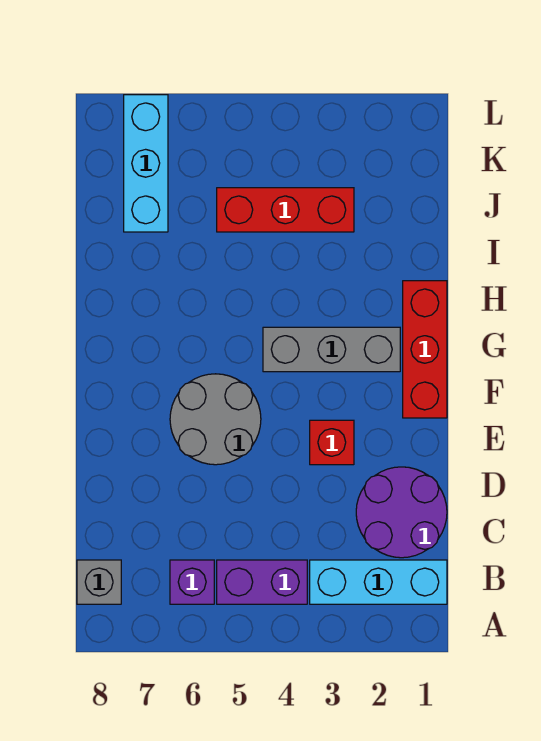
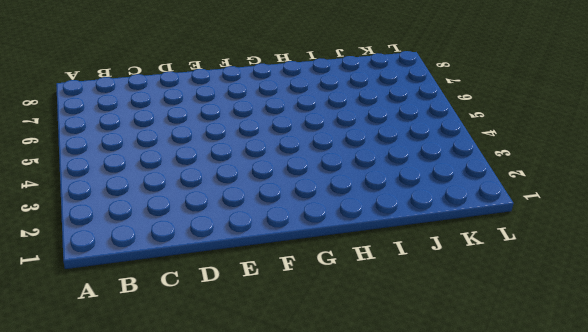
none -> cyan 1x3 brick [310,560,447,604]
none -> purple 1x2 brick [217,560,307,604]

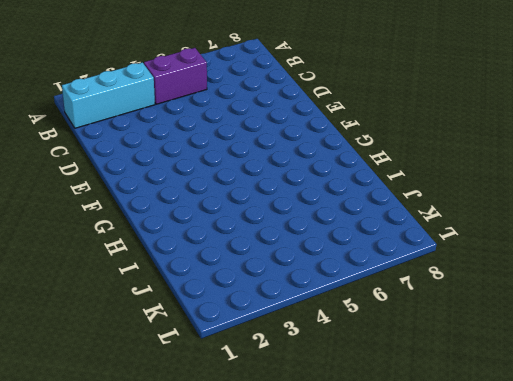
none -> purple 1x1 brick [170,560,214,604]
none -> grey 1x1 brick [77,560,121,604]

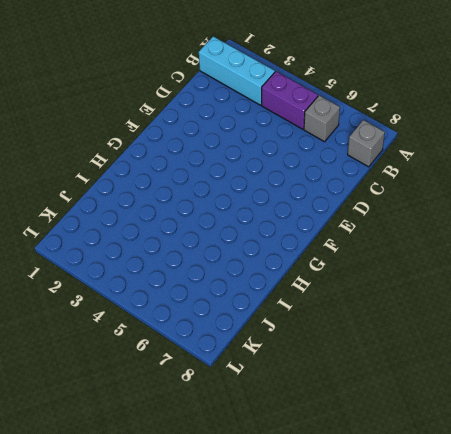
grey 1x1 brick [304,95,340,142] -> purple 1x1 brick [170,560,214,604]
none -> purple 2x2 round brick [356,467,447,558]
none -> red 1x1 brick [310,420,354,465]

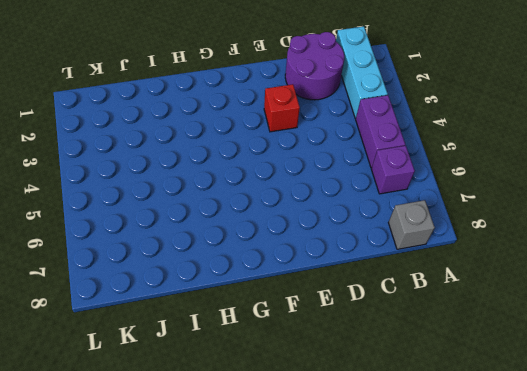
none -> grey 2x2 round brick [170,374,261,465]
none -> red 1x3 brick [403,281,447,418]

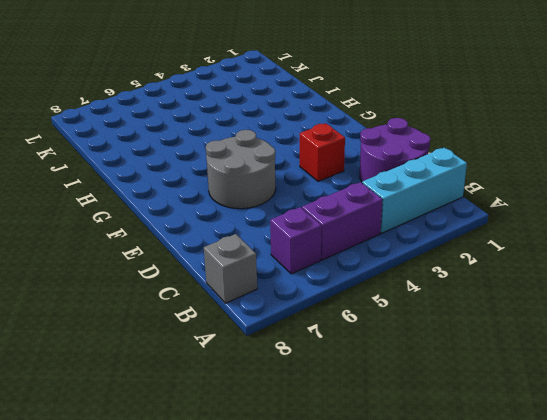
none -> red 1x3 brick [403,281,447,418]
none -> grey 1x3 brick [263,327,400,372]

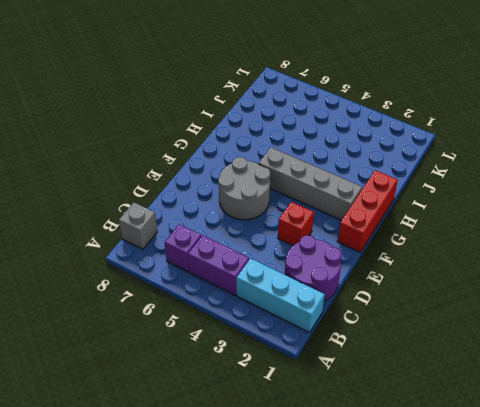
grey 1x4 brick [258,147,362,220] -> grey 1x3 brick [263,327,400,372]
none -> red 1x3 brick [217,188,354,232]
none -> cyan 1x3 brick [124,95,168,232]

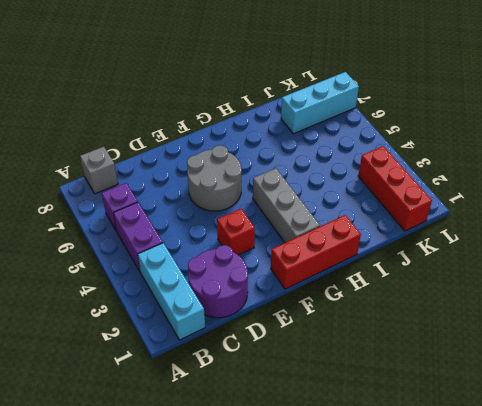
red 1x3 brick [358,146,432,231] -> red 1x3 brick moved to [217,188,354,232]

